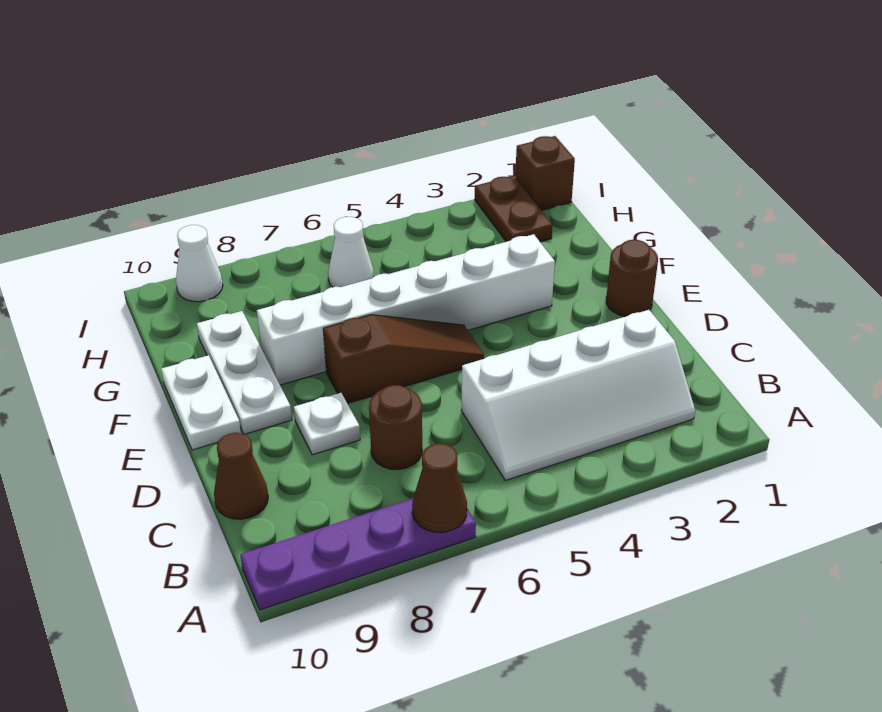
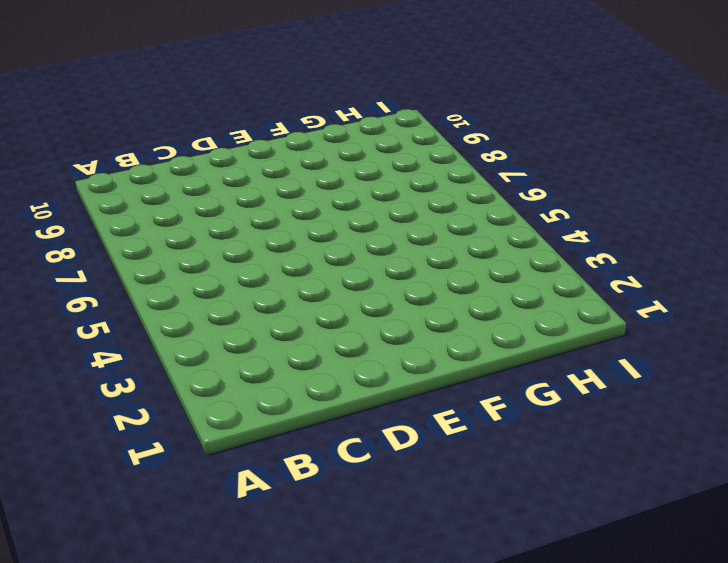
none -> purple 1x4 plate [240,499,476,610]
none -> white 2x4 slope [461,310,695,480]
none -> brown 1x1 round brick [369,385,422,470]

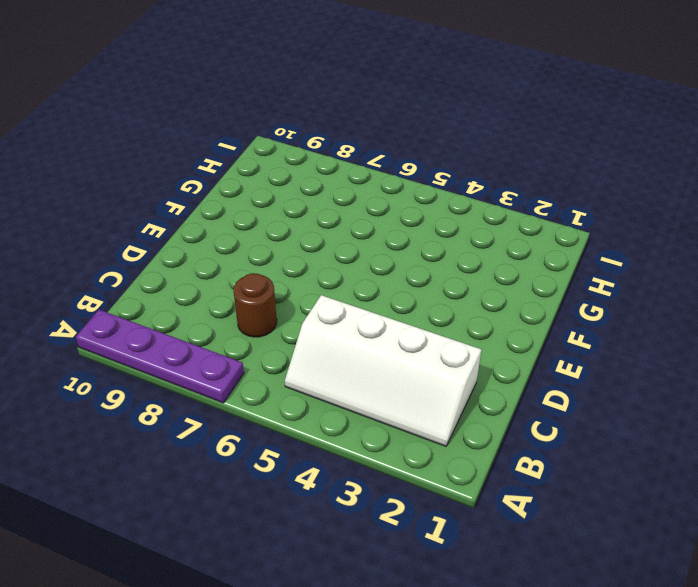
none -> brown 1x1 cone [214,433,268,519]
none -> white 1x1 plate [294,393,360,455]
none -> brown 1x1 round brick [606,240,658,317]

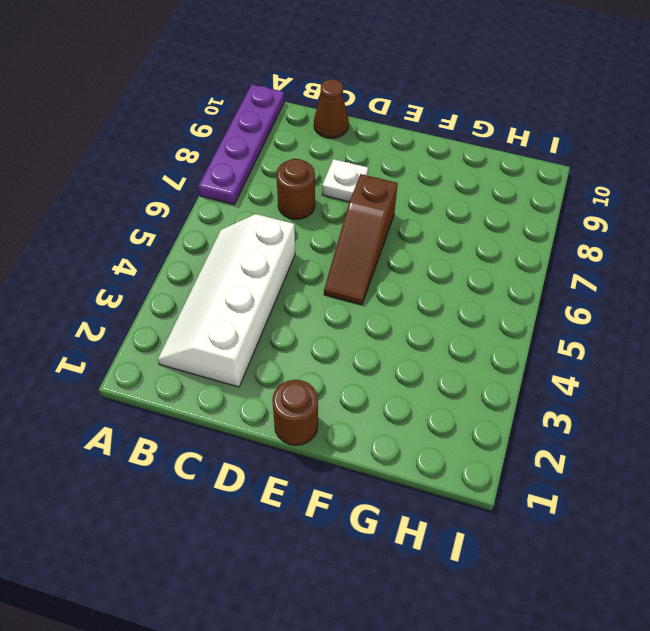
none -> white 1x3 plate [197,311,292,434]
none -> white 1x2 plate [161,355,241,450]
none -> white 1x6 brick [257,234,555,385]

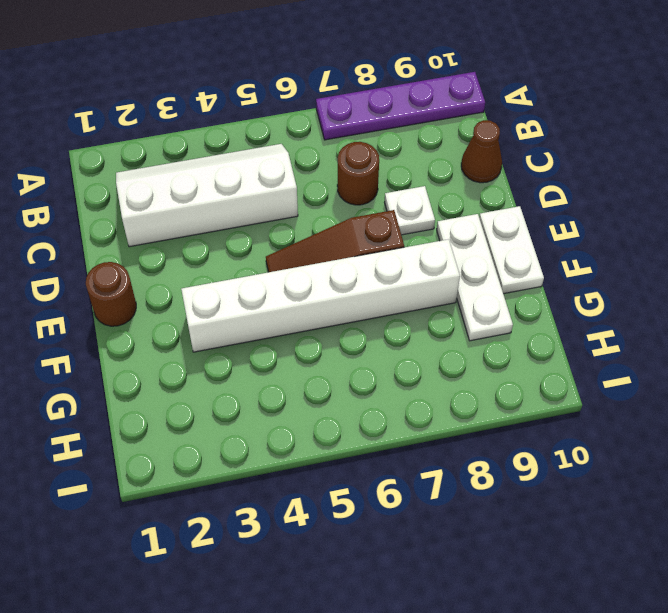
none -> brown 1x2 plate [475,176,553,242]
none -> white 1x1 cone [328,217,374,287]
none -> brown 1x1 brick [515,136,575,210]

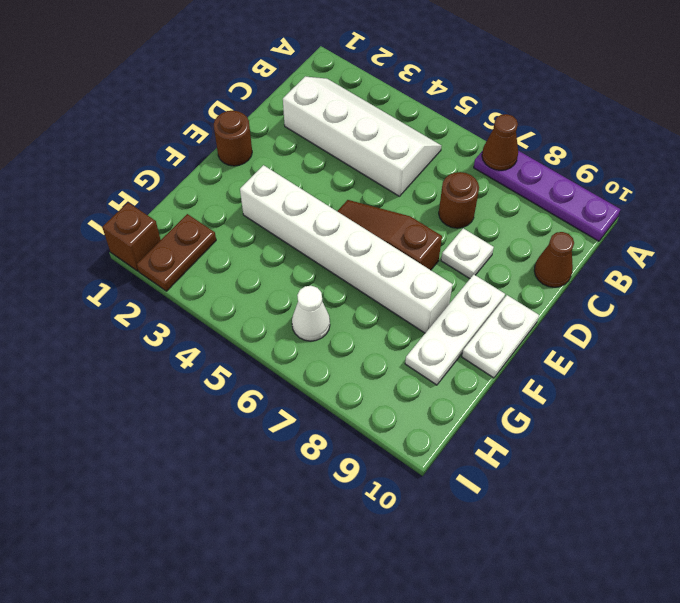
none -> white 1x1 cone [176,225,223,302]

